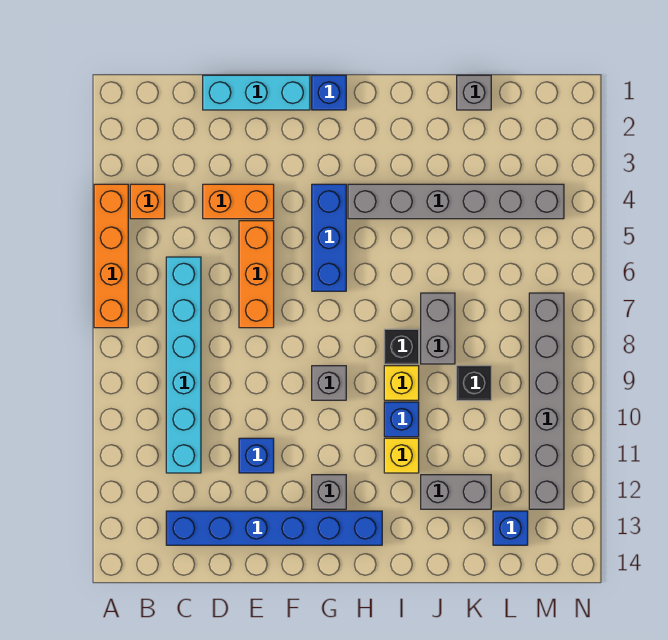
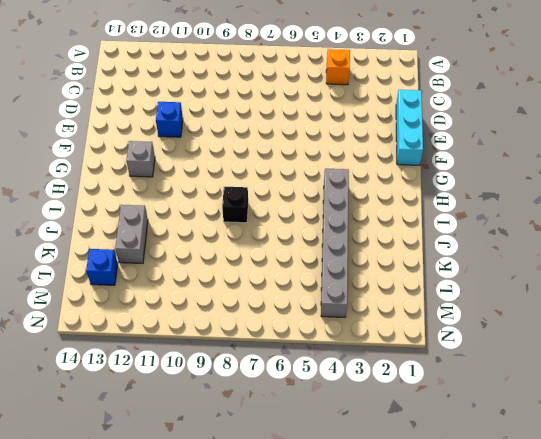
none -> orange 1x4 brick [94,184,128,328]
none -> cyan 1x6 brick [166,257,201,473]
none -> blue 1x6 brick [166,511,382,545]

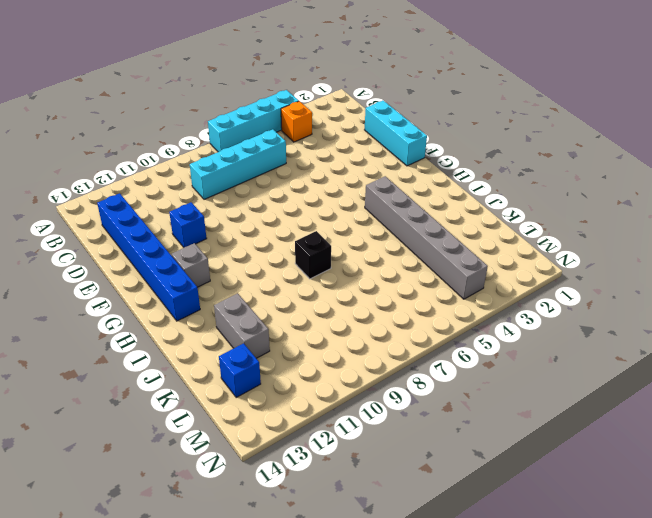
cyan 1x4 brick [208,90,298,152] -> orange 1x4 brick [94,184,128,328]
cyan 1x4 brick [190,129,286,199] -> cyan 1x6 brick [166,257,201,473]
none -> orange 1x2 brick [203,184,274,219]
none -> orange 1x3 brick [239,221,274,328]
none -> blue 1x1 brick [312,75,346,110]

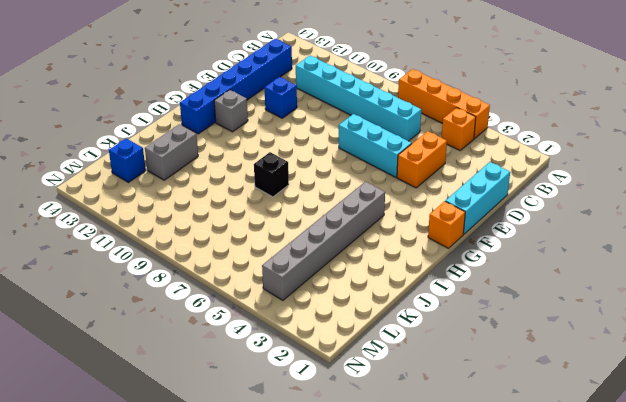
cyan 1x3 brick [339,114,412,177] -> orange 1x3 brick [239,221,274,328]
orange 1x1 brick [428,201,465,248] -> blue 1x1 brick [312,75,346,110]
none -> blue 1x3 brick [312,184,346,291]
none -> grey 1x1 brick [312,366,346,400]
none -> yellow 1x1 brick [384,366,419,400]

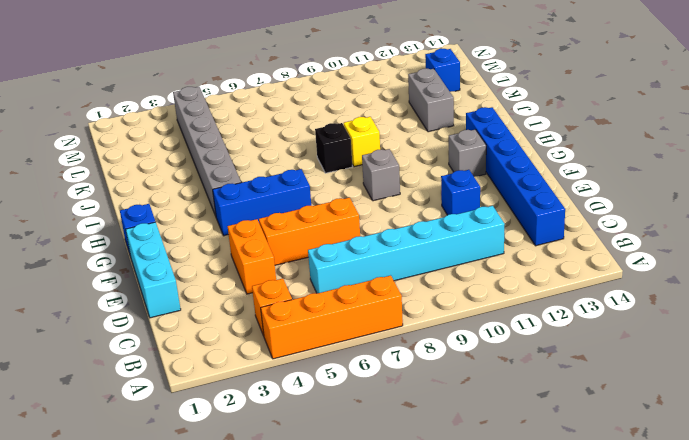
none -> blue 1x1 brick [384,402,419,437]
none -> yellow 1x1 brick [384,438,419,473]
none -> grey 1x2 brick [421,293,455,364]

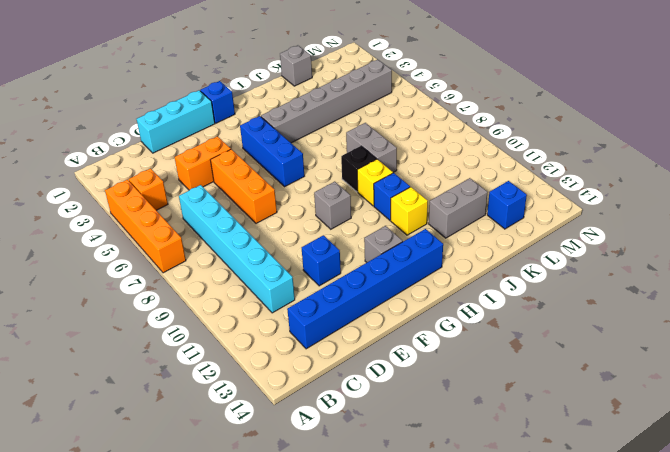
none -> black 1x1 brick [457,366,491,400]
none -> grey 1x6 brick [529,293,564,509]

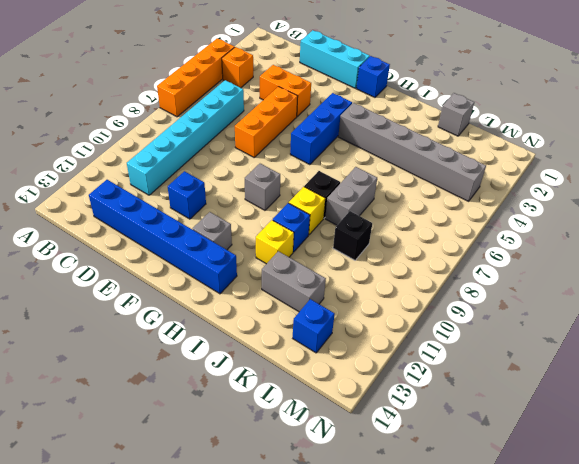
none -> grey 1x6 brick [529,293,564,509]

